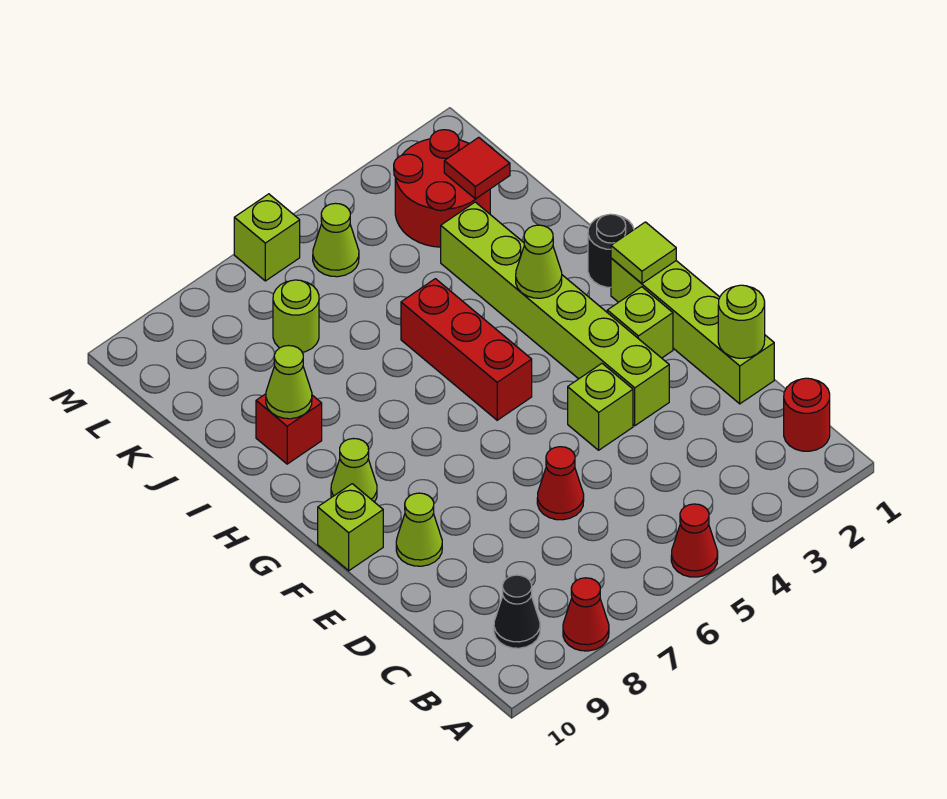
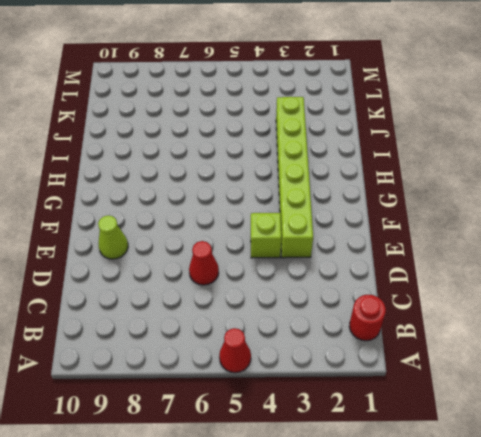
none -> red 1x1 cone [563,578,609,651]
none -> black 1x1 cone [494,575,540,648]
none -> lime 1x4 brick [611,258,774,404]

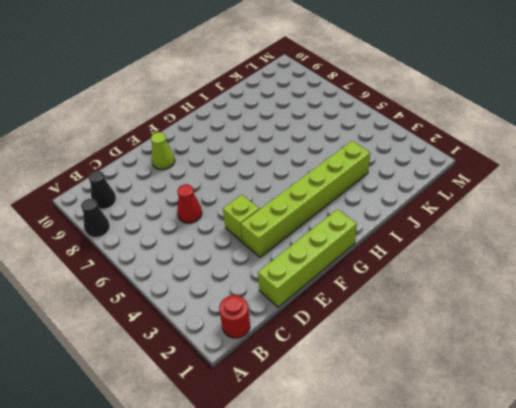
black 1x1 cone [81,199,110,238] -> red 1x1 cone [563,578,609,651]
none -> red 1x1 cone [671,504,718,577]
none -> lime 1x1 brick [607,287,673,358]
none -> lime 1x1 brick [318,484,383,571]

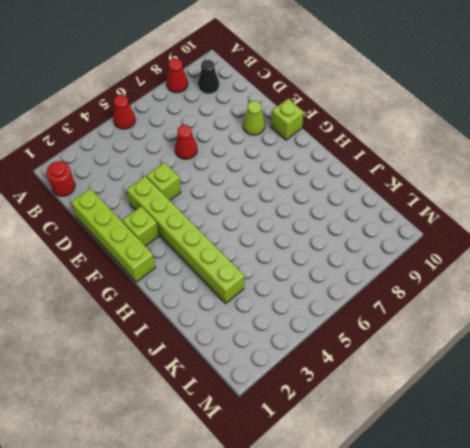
none -> red 1x3 brick [401,279,532,420]
none -> lime 1x1 cone [331,439,377,502]
none -> black 1x1 round brick [588,214,634,287]

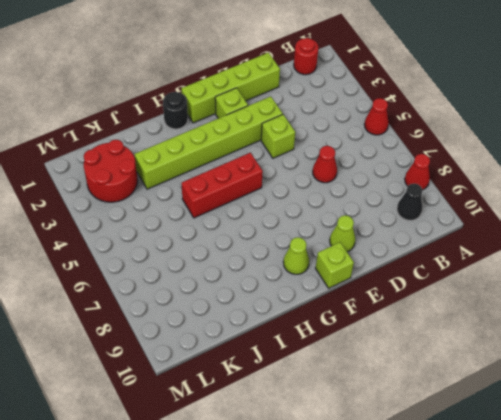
none -> red 1x1 brick [256,394,322,464]
none -> lime 1x1 round brick [273,280,319,352]
none -> lime 1x1 cone [313,203,359,277]

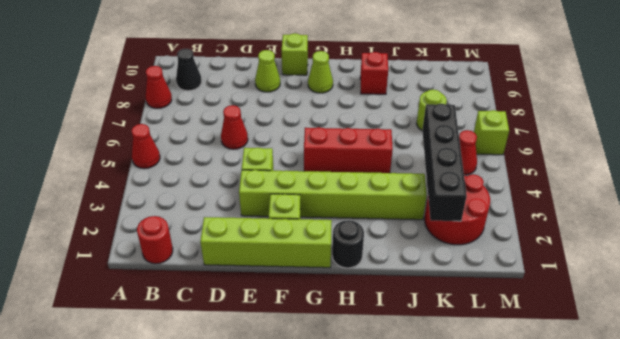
black 1x4 brick [422,104,467,221] -> red 1x1 tile [444,137,510,199]
red 1x1 cone [459,130,477,175] -> lime 1x1 cone [313,203,359,277]
none -> lime 1x1 round brick [718,285,765,358]
none -> lime 1x1 tile [611,222,676,283]
none -> lime 1x1 cone [516,225,562,298]

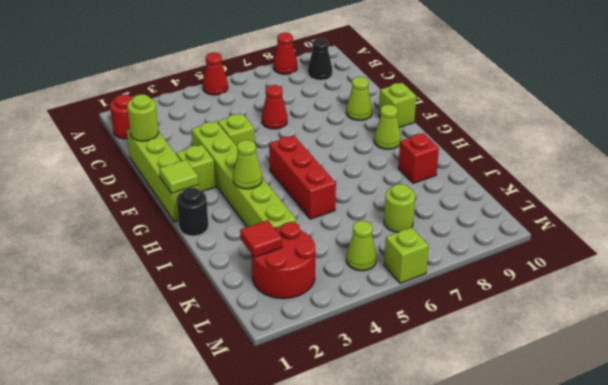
none -> lime 1x1 cone [266,346,312,419]

